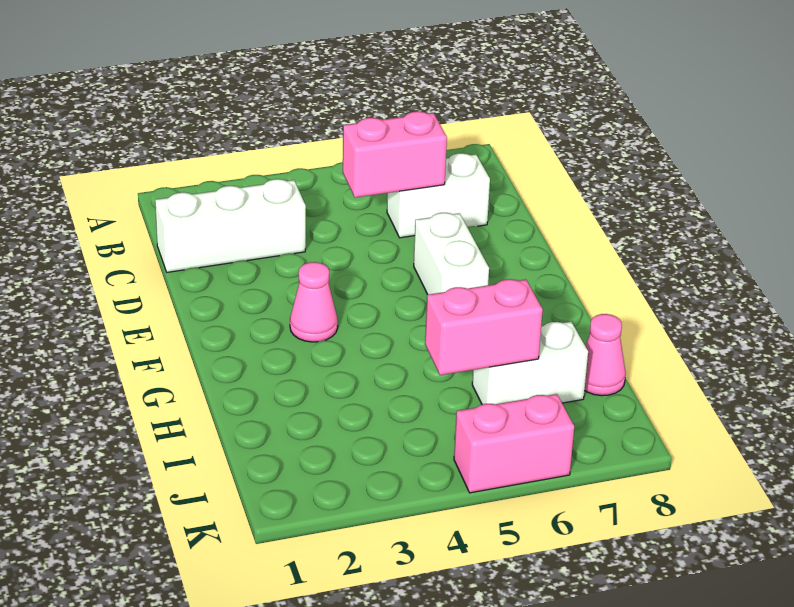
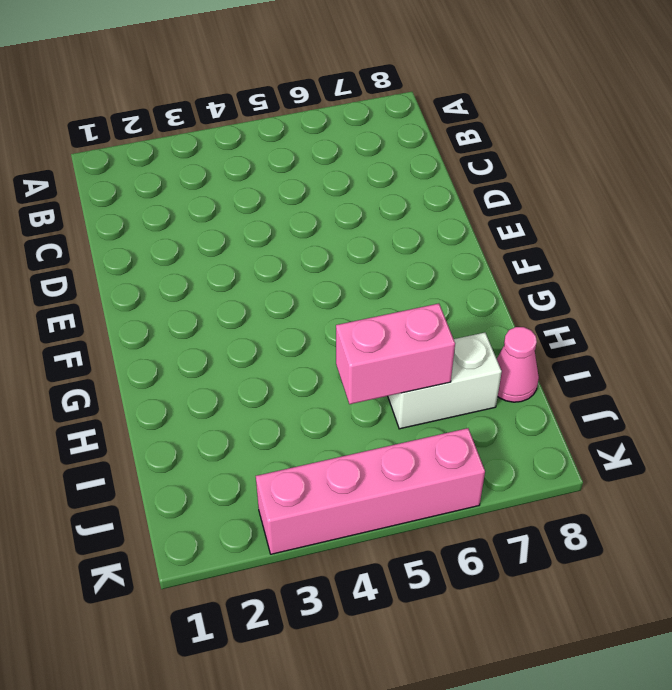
pink 1x4 brick [256,428,485,554] -> pink 1x2 brick [454,394,574,493]
none -> white 1x3 brick [155,179,306,272]
none -> white 1x2 brick [387,153,490,238]

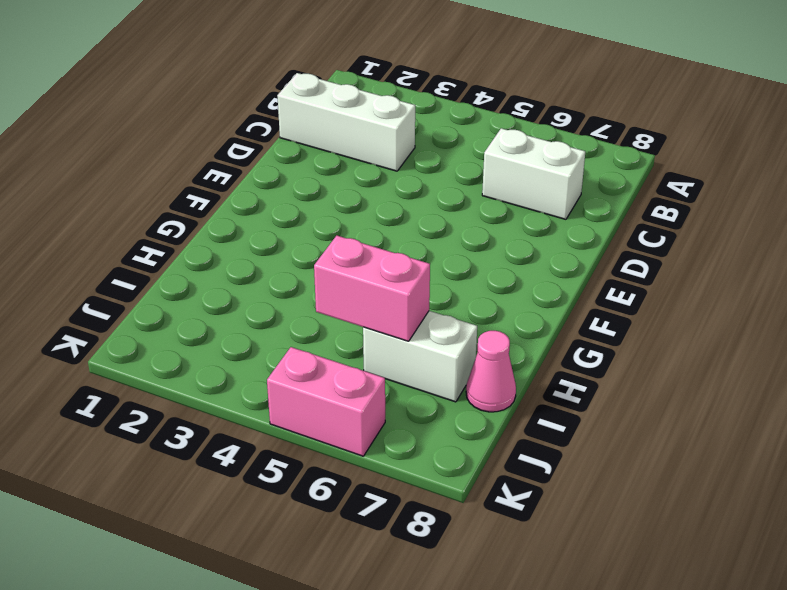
none -> white 1x2 brick [414,213,489,295]
none -> pink 1x1 cone [290,262,338,342]

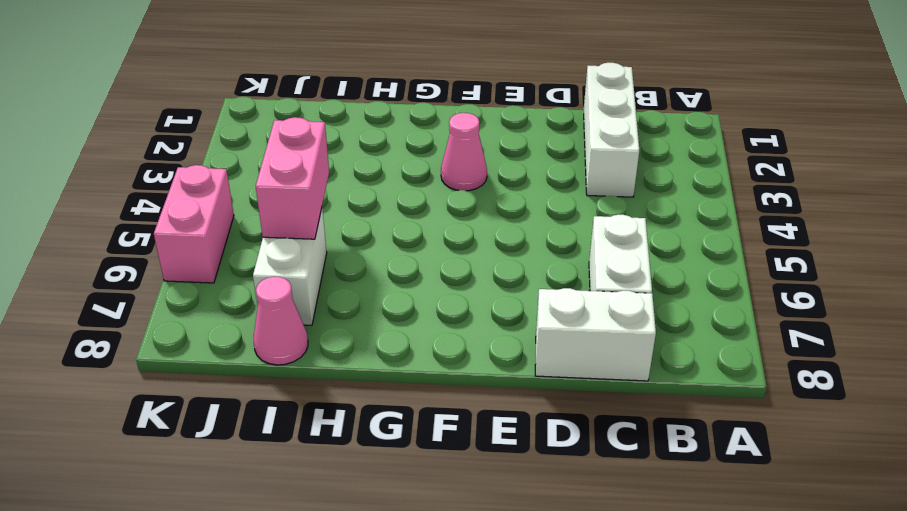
white 1x2 brick [535,288,656,381] -> white 1x2 brick moved to [414,213,489,295]
none -> pink 1x2 brick [343,111,447,198]

